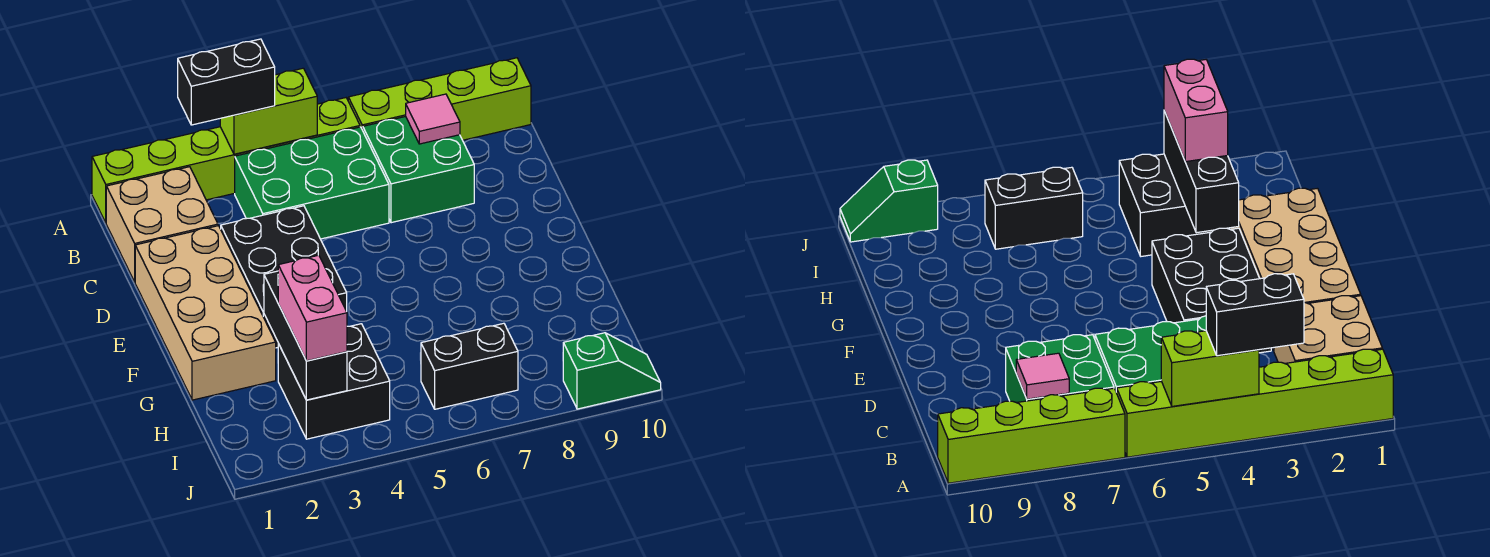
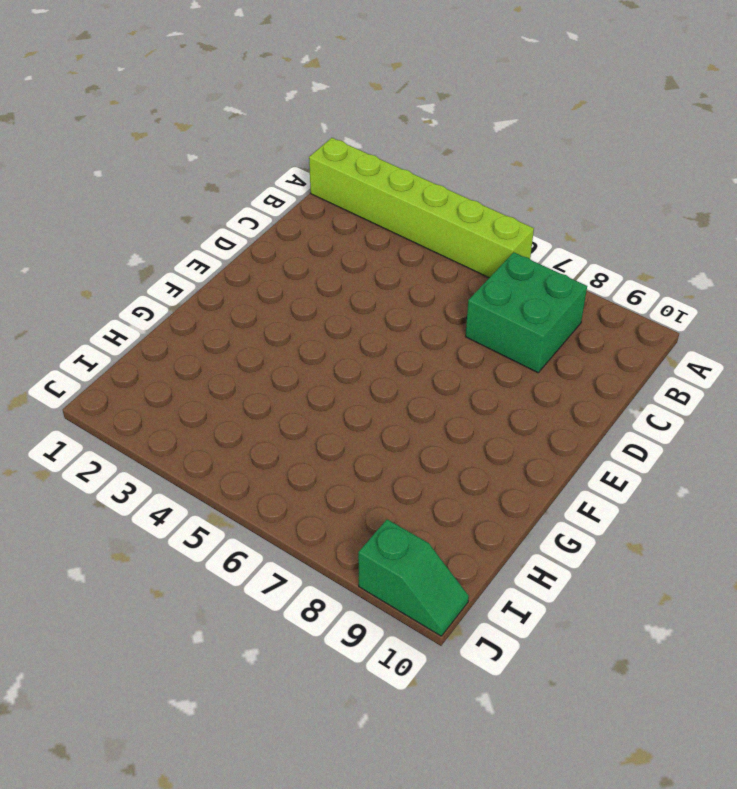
none -> lime 1x4 brick [348,58,531,140]
none -> tan 2x2 brick [106,167,218,282]
none -> green 2x3 brick [235,127,389,239]

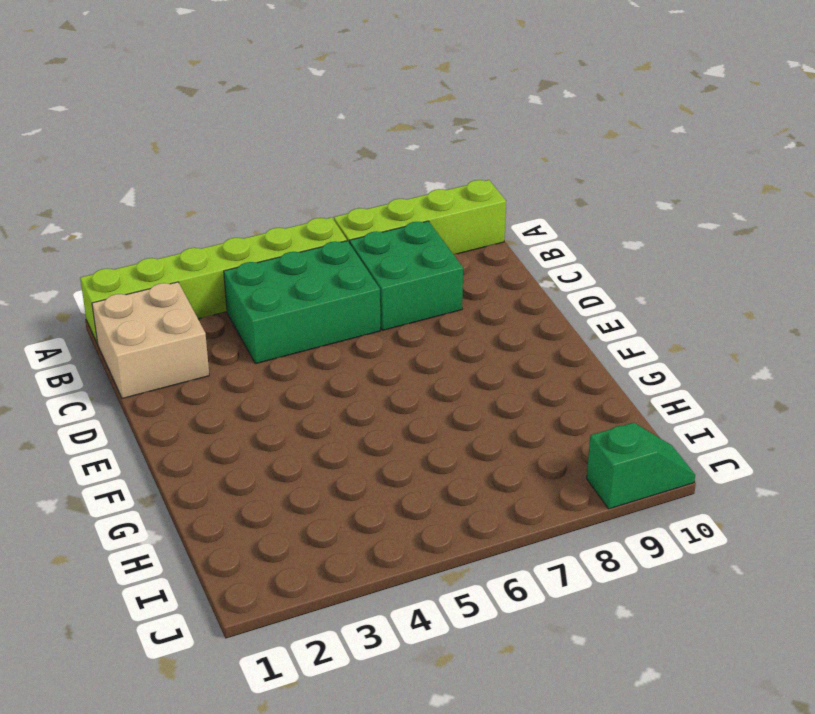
none -> tan 2x4 brick [135,226,276,400]
none -> black 2x3 brick [221,206,347,348]
none -> black 2x2 brick [278,324,390,439]

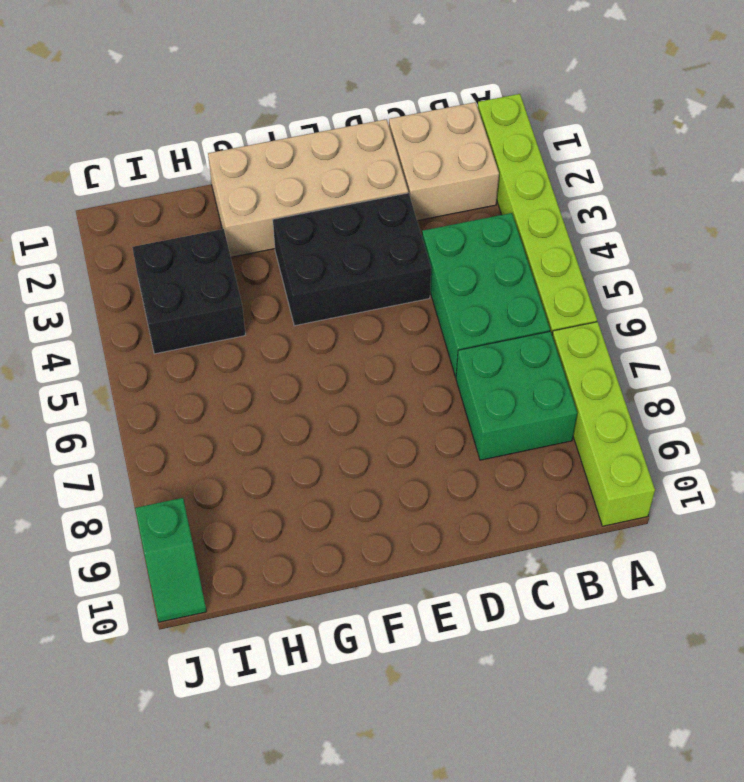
none -> black 1x2 brick [421,323,518,409]
none -> lime 1x2 brick [220,68,317,154]
none -> pink 1x1 tile [406,94,460,144]

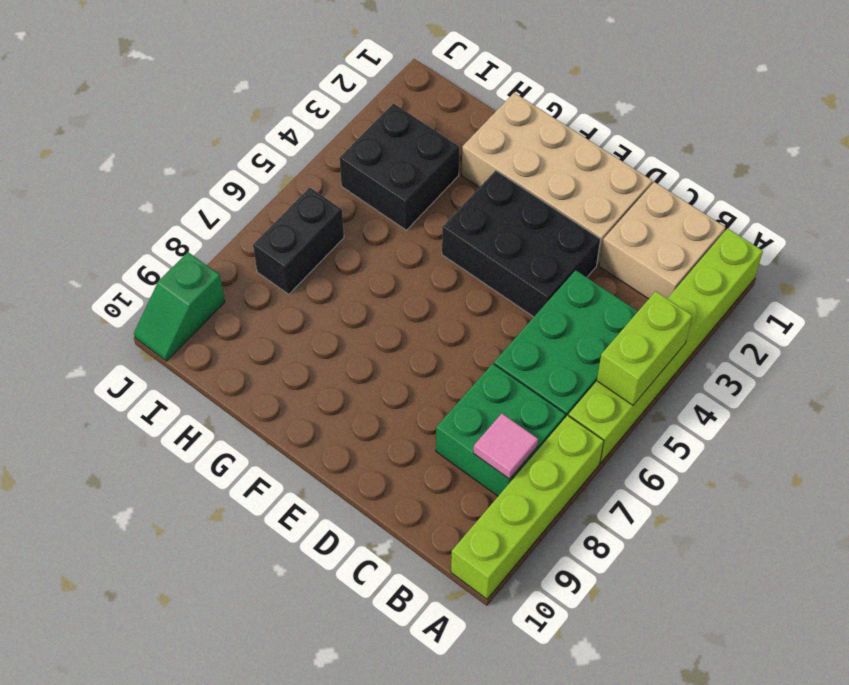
none -> black 1x3 brick [264,271,347,400]
none -> black 1x2 brick [178,39,275,125]
none -> pink 1x2 brick [278,255,347,361]

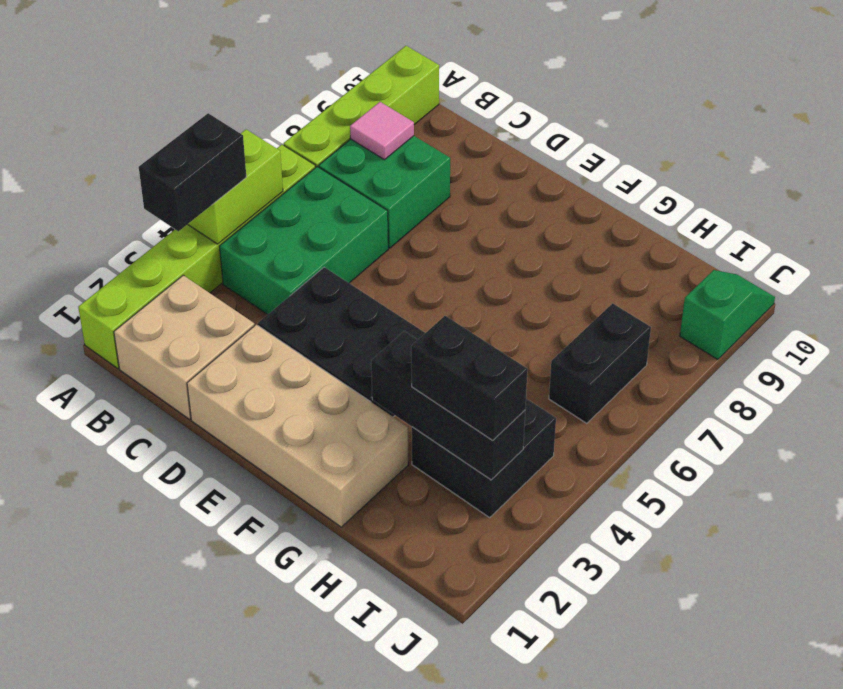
black 1x2 brick [411,316,528,440] -> pink 1x2 brick [278,255,347,361]

